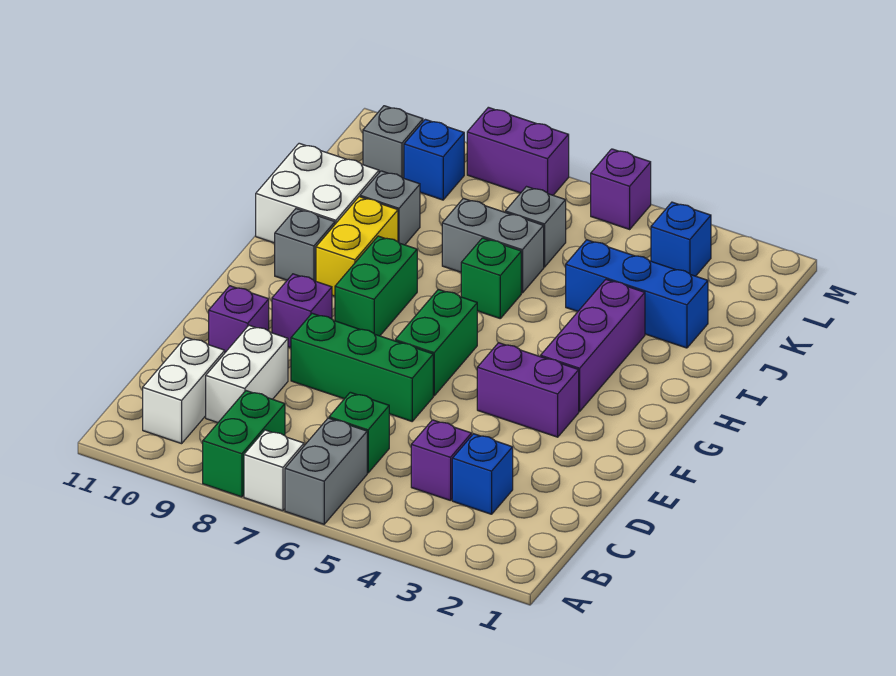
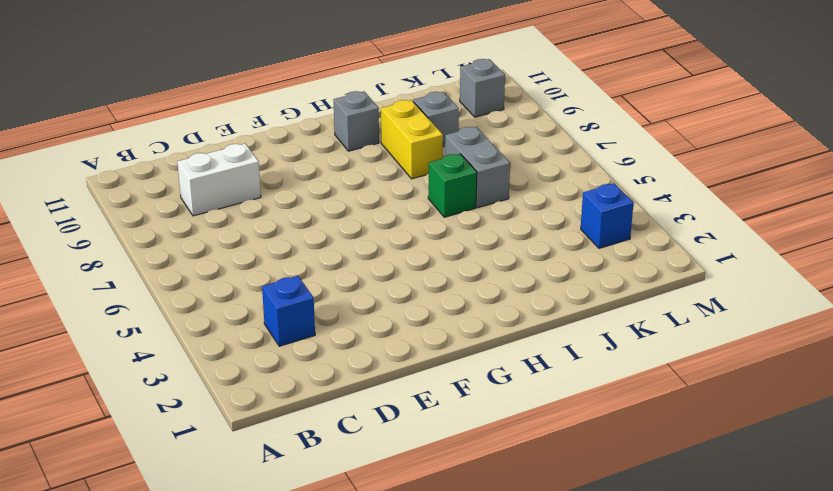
yellow 1x2 brick [381,100,443,179] -> yellow 1x2 brick turned to [316,197,398,296]
none -> grey 1x2 brick [285,418,367,524]
none -> white 1x1 brick [244,430,304,511]
none -> green 1x2 brick [203,391,285,497]

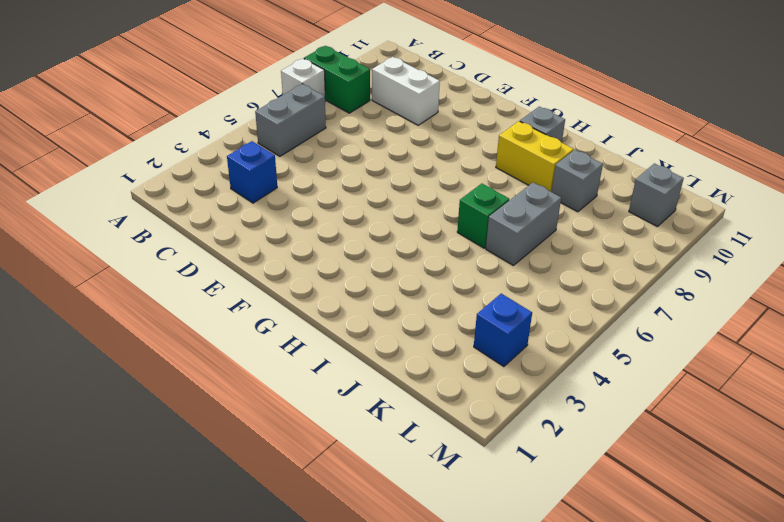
grey 1x2 brick [255,84,326,156] -> grey 1x2 brick turned to [285,418,367,524]
none -> white 1x2 brick [143,337,225,444]
none -> purple 1x1 brick [411,420,472,501]
none -> green 1x1 brick [329,392,389,473]

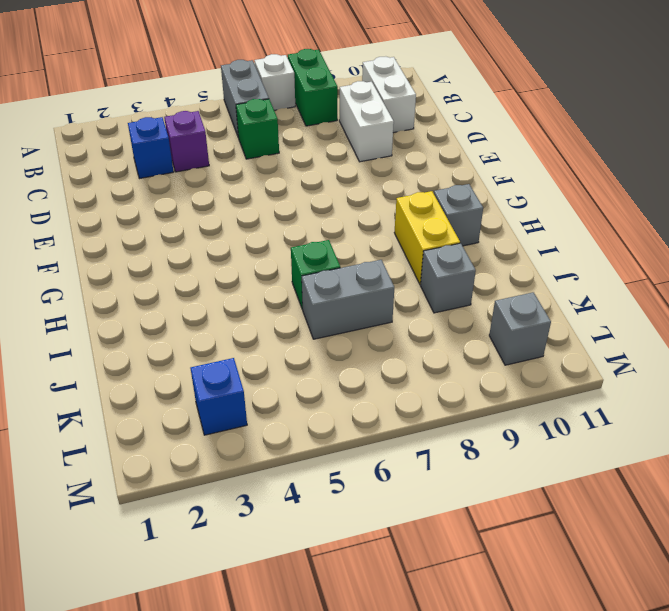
none -> green 1x3 brick [291,313,433,421]
none -> purple 1x1 brick [209,286,269,352]
none -> purple 1x2 brick [477,343,579,437]

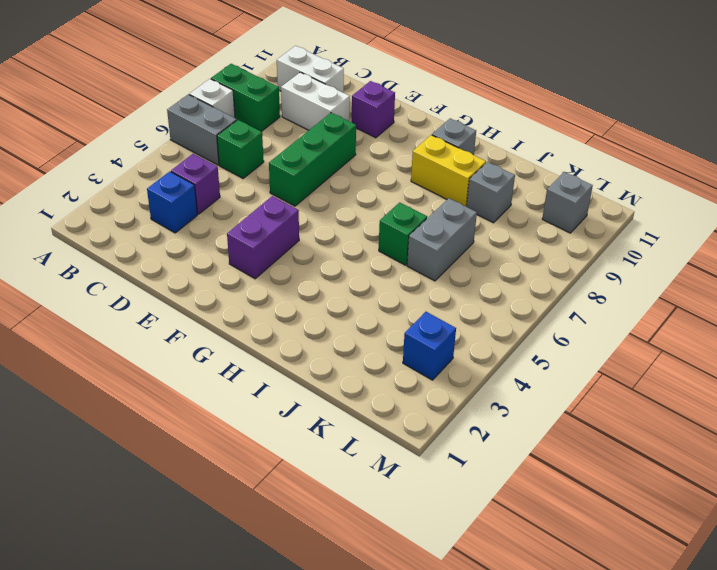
none -> green 1x2 brick [395,289,477,396]
none -> purple 1x1 brick [272,274,332,348]
none -> purple 1x3 brick [541,280,645,411]

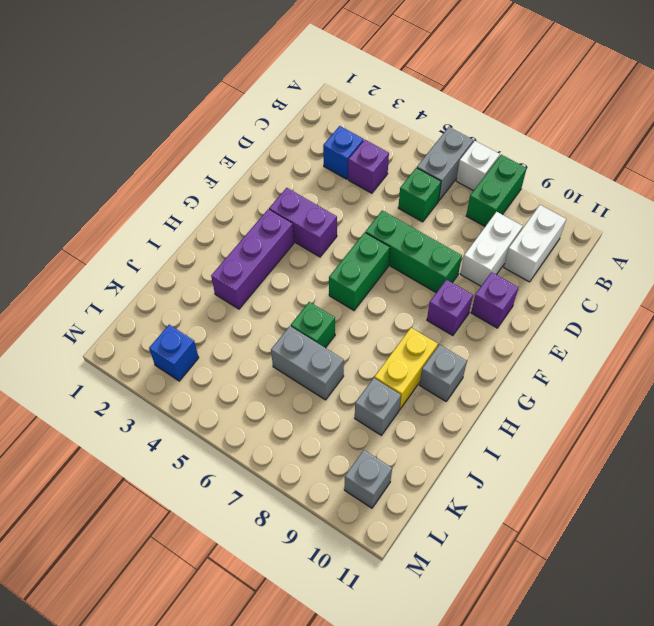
none -> green 1x2 brick [335,236,417,336]
none -> white 2x2 brick [256,143,379,243]
none -> blue 1x3 brick [566,240,708,348]

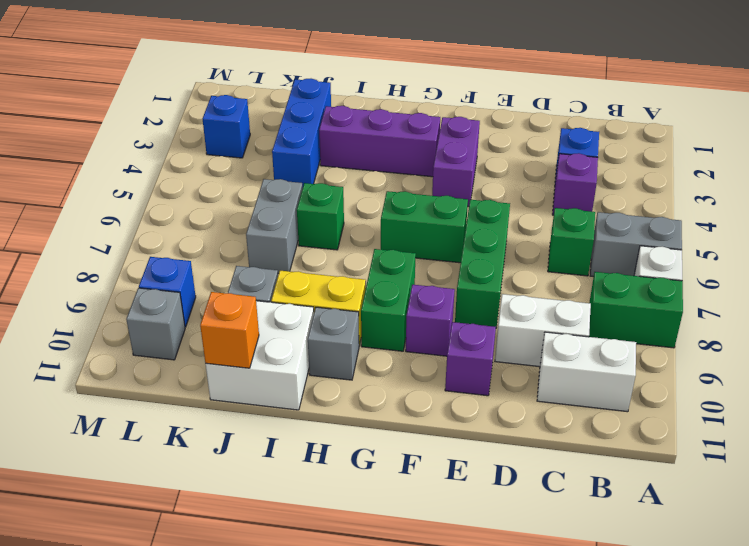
green 1x2 brick [361,249,416,351] -> green 1x2 brick turned to [335,236,417,336]
orange 1x1 brick [200,292,259,368] -> none
none -> grey 1x1 brick [505,187,566,267]
none -> purple 1x1 brick [591,149,651,229]
none -> purple 1x2 brick [467,107,569,195]

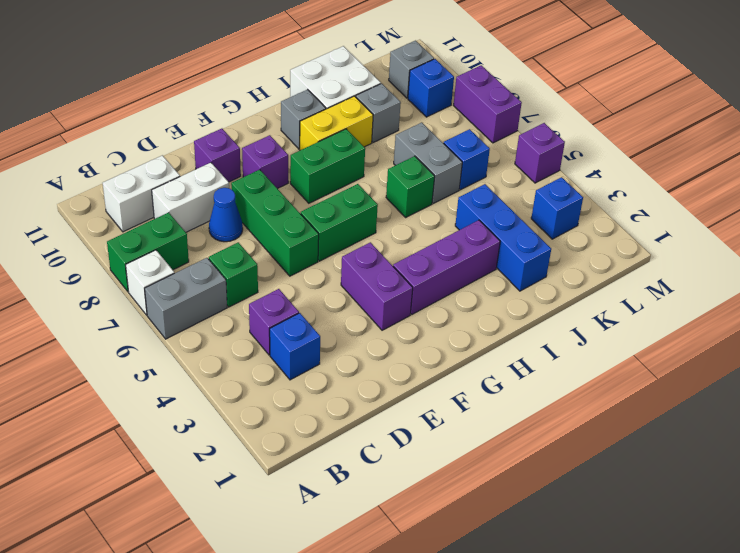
blue 1x1 cone [209,188,243,242] -> none
blue 1x1 brick [444,129,490,190] -> grey 1x1 brick [505,187,566,267]

